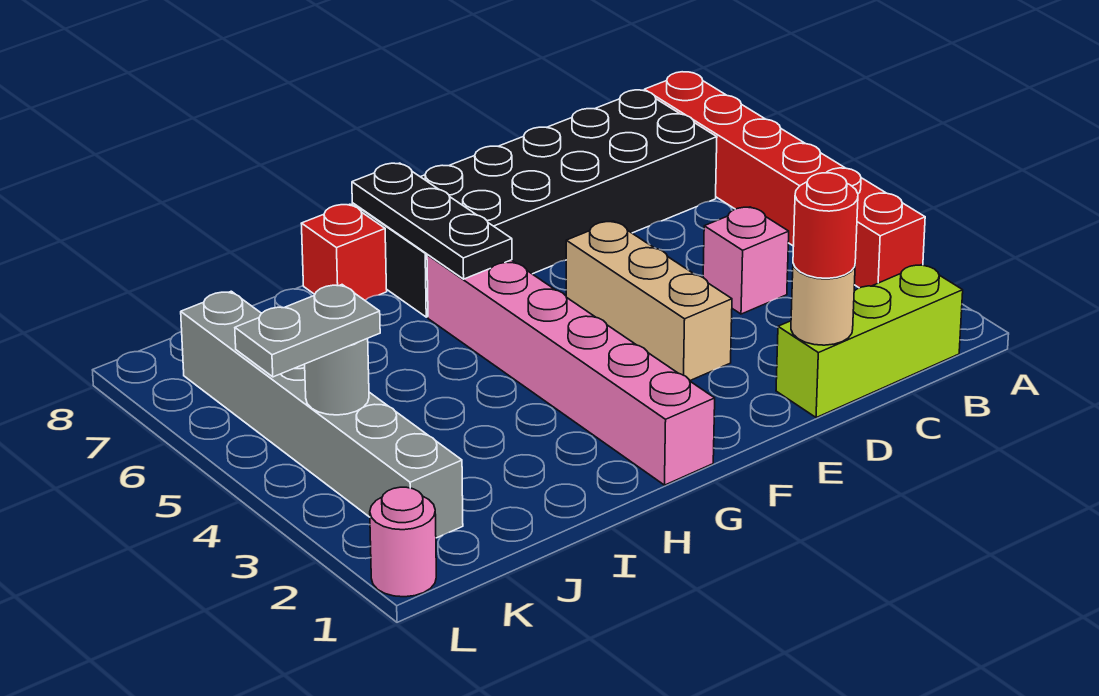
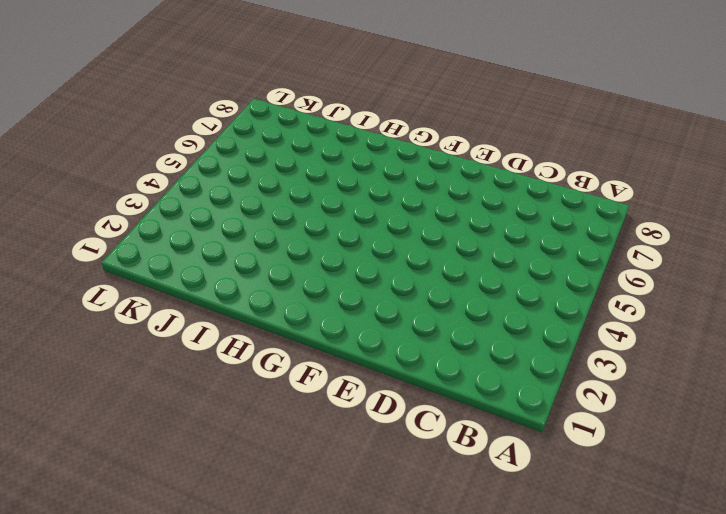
none -> red 1x6 brick [644,72,925,288]
none -> lime 1x3 brick [776,265,963,418]
none -> black 2x6 brick [352,90,717,317]

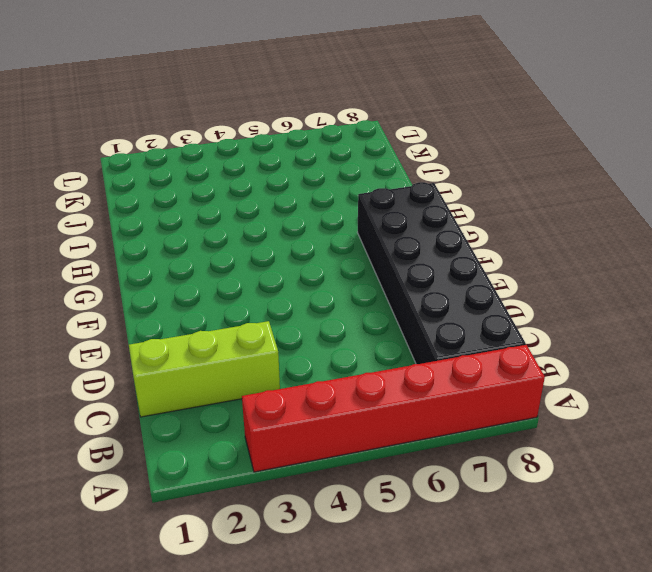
lime 1x3 brick [129,321,280,417] -> lime 1x3 brick turned to [776,265,963,418]
none -> pink 1x1 brick [703,207,789,314]
none -> tan 1x3 brick [566,221,732,381]
none -> pink 1x6 brick [427,255,715,485]

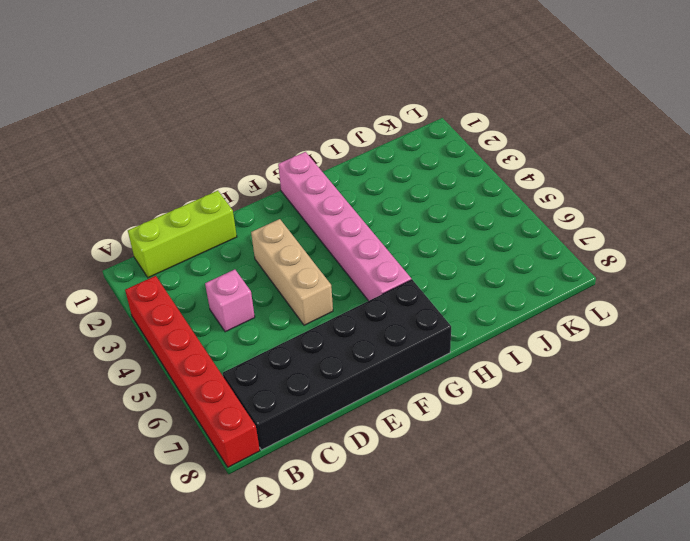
none -> red 1x1 brick [301,204,387,300]
none -> grey 1x6 brick [181,291,463,538]
none -> pink 1x1 round brick [370,487,436,597]

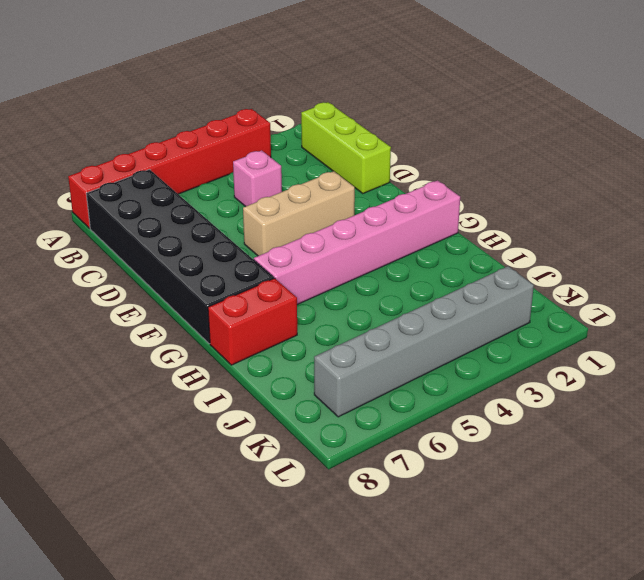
red 1x2 brick [208,278,297,365] -> red 1x1 brick [301,204,387,300]
none -> pink 1x1 round brick [370,487,436,597]
none -> tan 1x1 round brick [791,264,855,345]
none -> black 1x3 plate [352,163,512,279]

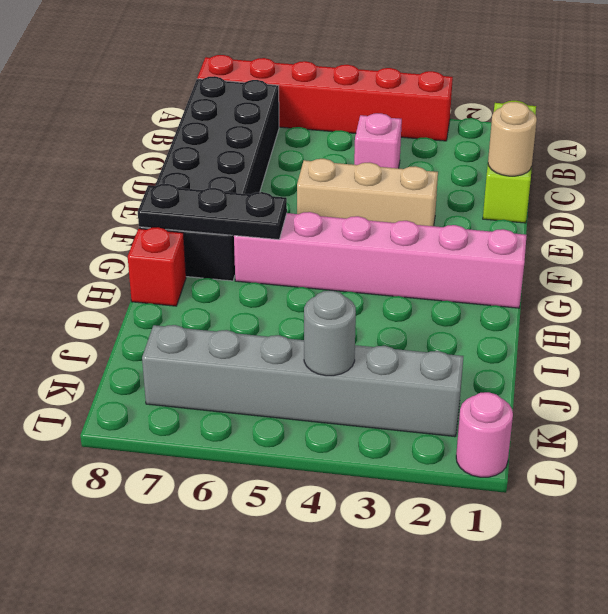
none -> red 1x1 round brick [793,173,858,278]
none -> grey 1x2 plate [235,285,380,377]

